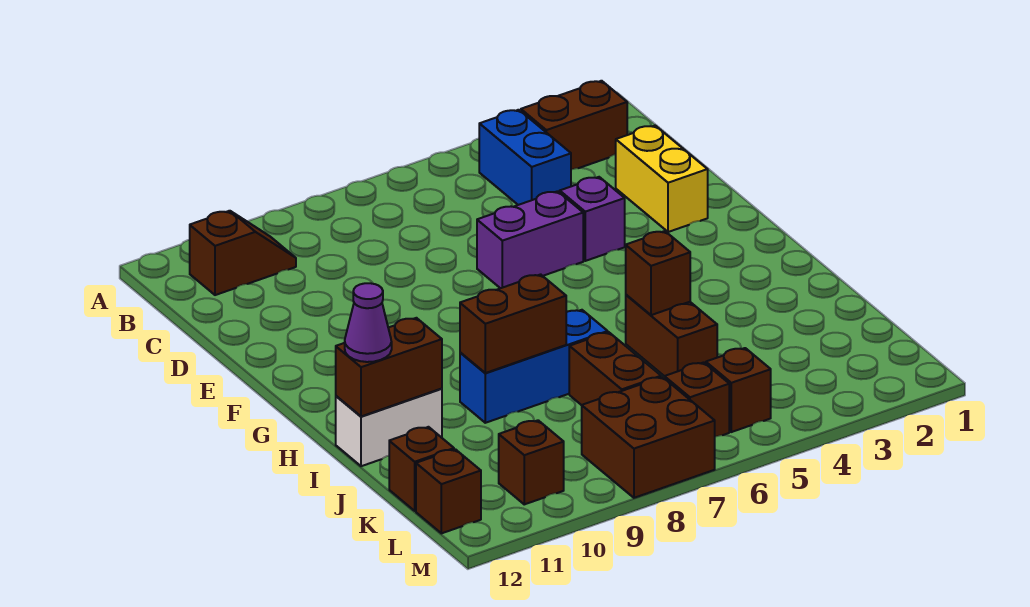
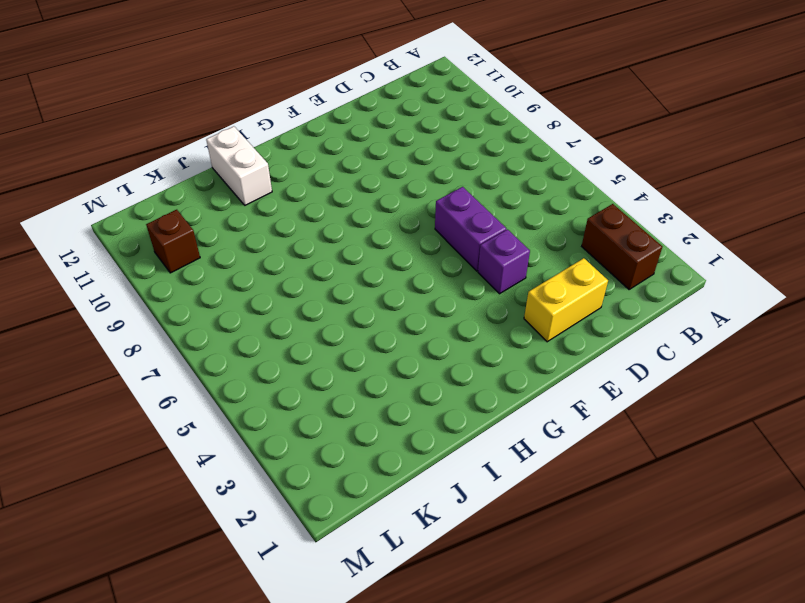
none -> blue 1x2 brick [479,110,571,205]
none -> brown 1x2 slope [190,211,296,295]
none -> brown 1x2 brick [626,295,717,376]

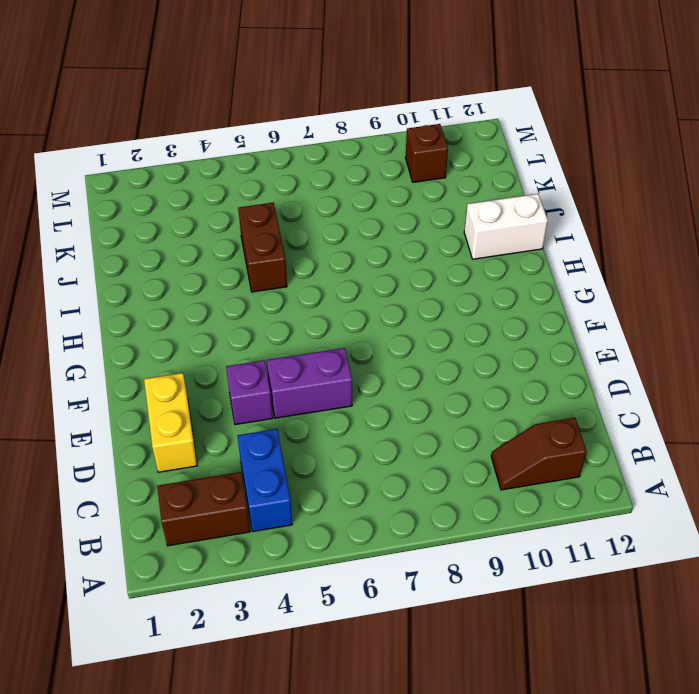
none -> blue 1x3 brick [460,310,608,423]
none -> brown 1x2 brick [569,332,661,405]
none -> brown 1x1 brick [389,427,454,511]

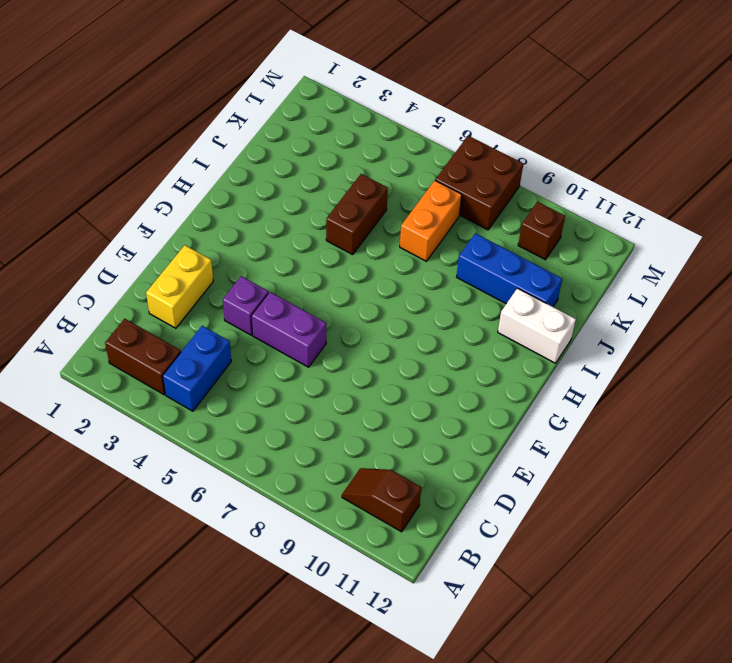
orange 1x2 brick [400,181,462,261] -> brown 1x2 brick [569,332,661,405]
blue 1x3 brick [457,233,562,307] -> blue 1x3 brick moved to [460,310,608,423]
none -> brown 1x1 brick [389,427,454,511]
none -> brown 1x1 brick [706,348,771,432]
none -> brown 1x1 brick [664,362,729,437]

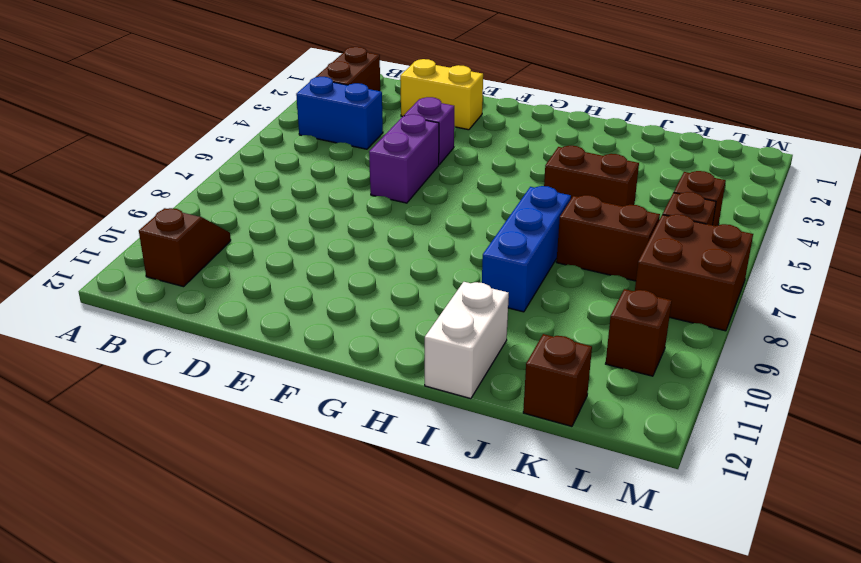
none -> brown 1x1 brick [416,449,481,533]
none -> brown 1x1 brick [626,231,690,315]
none -> brown 1x2 brick [460,274,566,373]

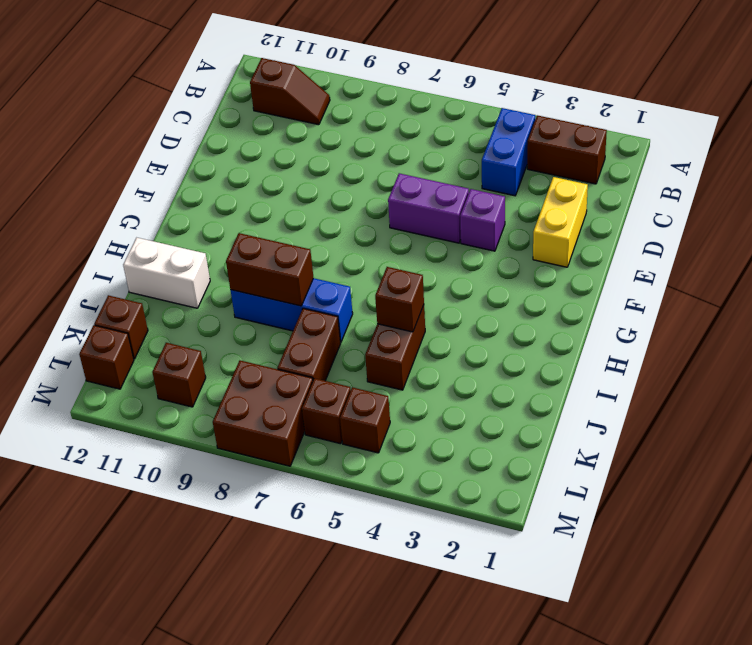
none -> brown 1x2 brick [336,318,442,416]
none -> purple 1x1 cone [345,283,392,362]

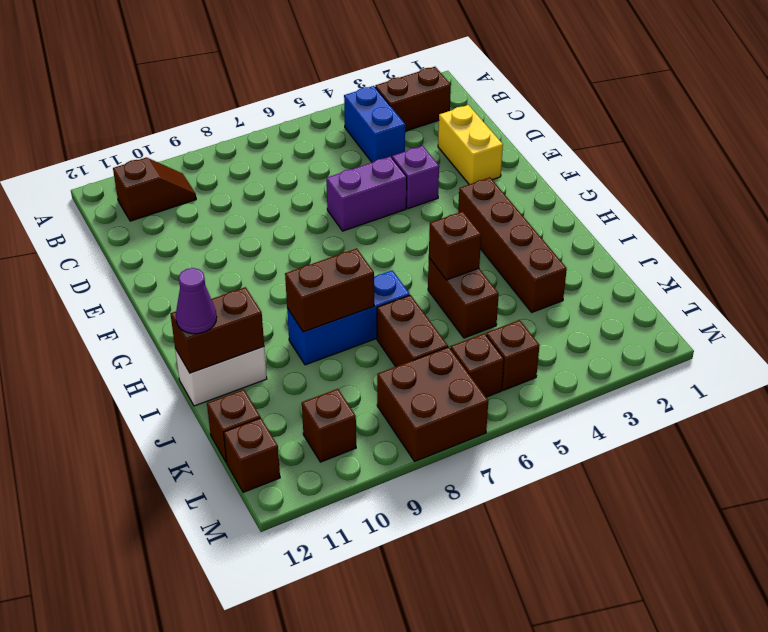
brown 1x4 brick [458,178,567,312] -> none

